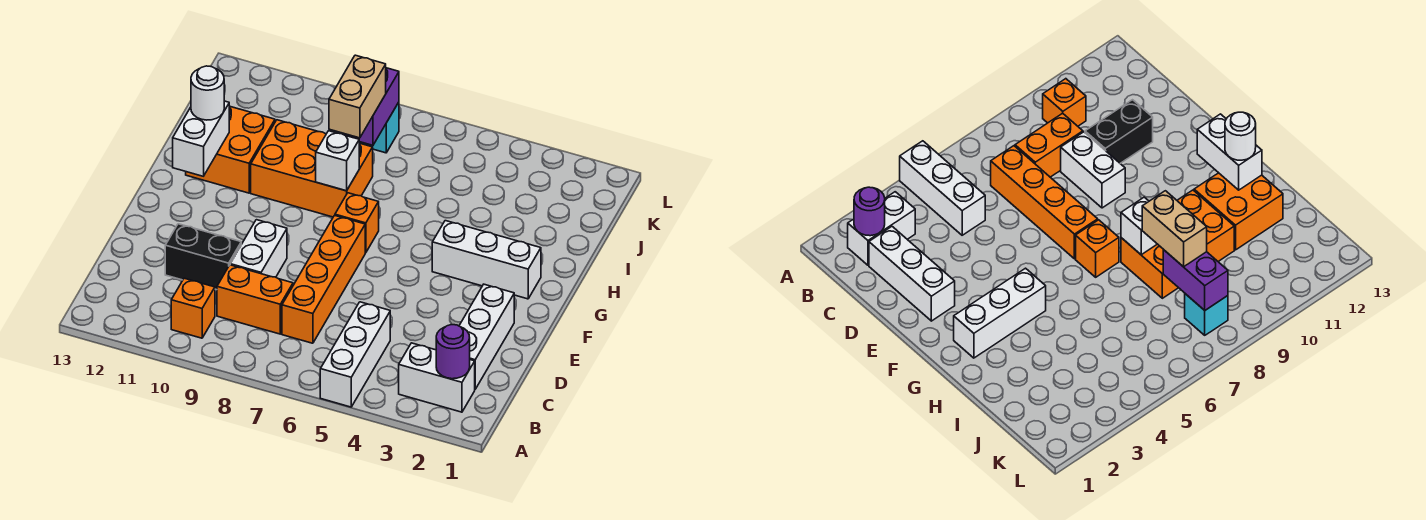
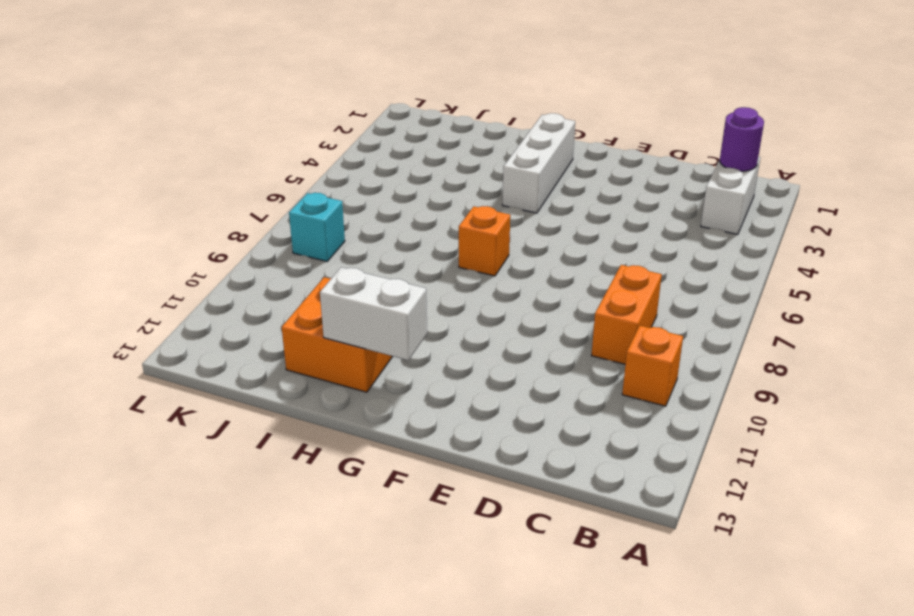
none -> white 1x3 brick [320,302,390,407]
none -> white 1x3 brick [459,284,514,389]
none -> orange 1x4 brick [282,215,365,343]

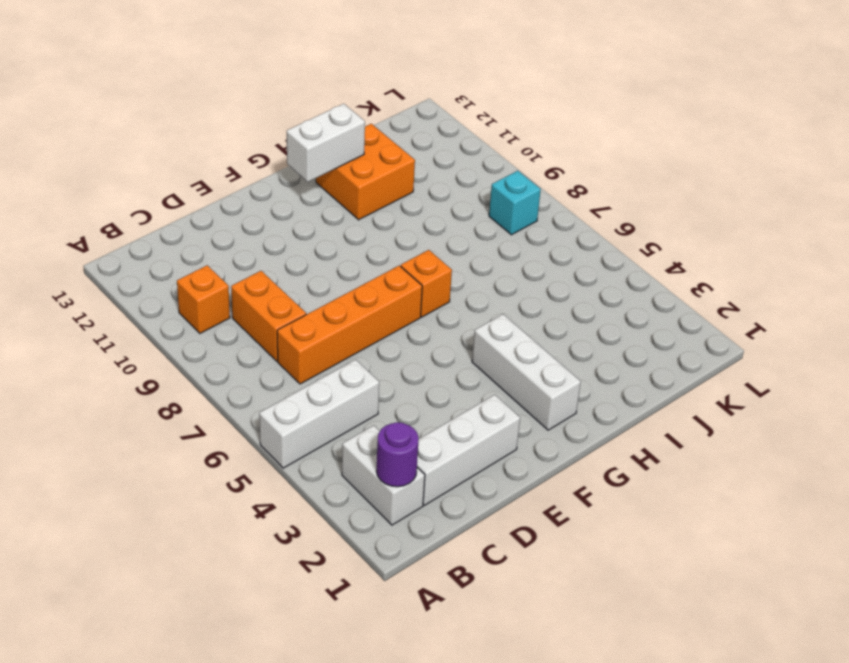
none -> white 1x2 brick [230,220,287,277]
none -> black 1x2 brick [165,224,241,290]
none -> orange 2x3 brick [251,120,373,217]

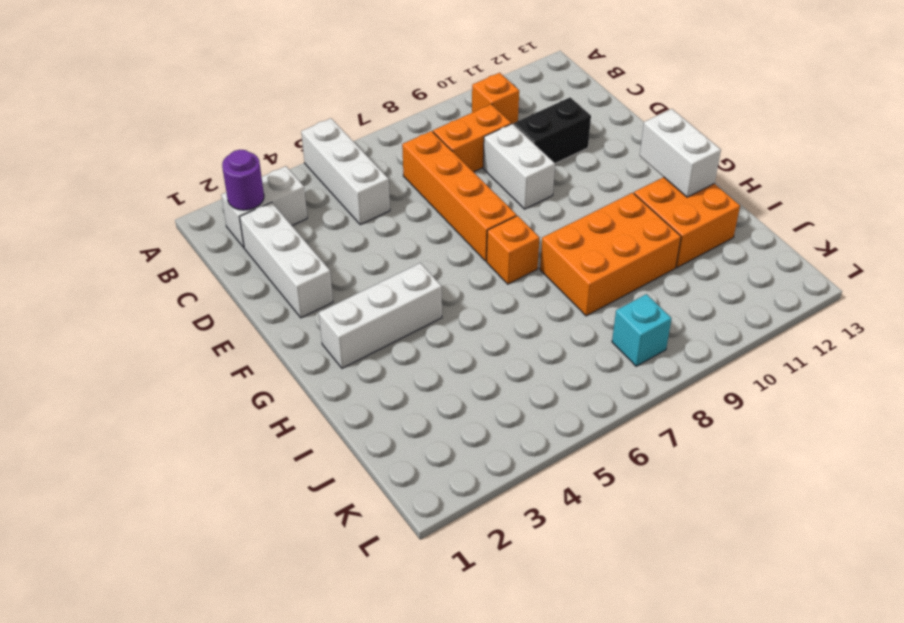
none -> white 1x1 brick [316,131,359,191]
none -> purple 1x2 brick [342,68,399,145]
none -> white 1x1 round brick [191,66,224,120]

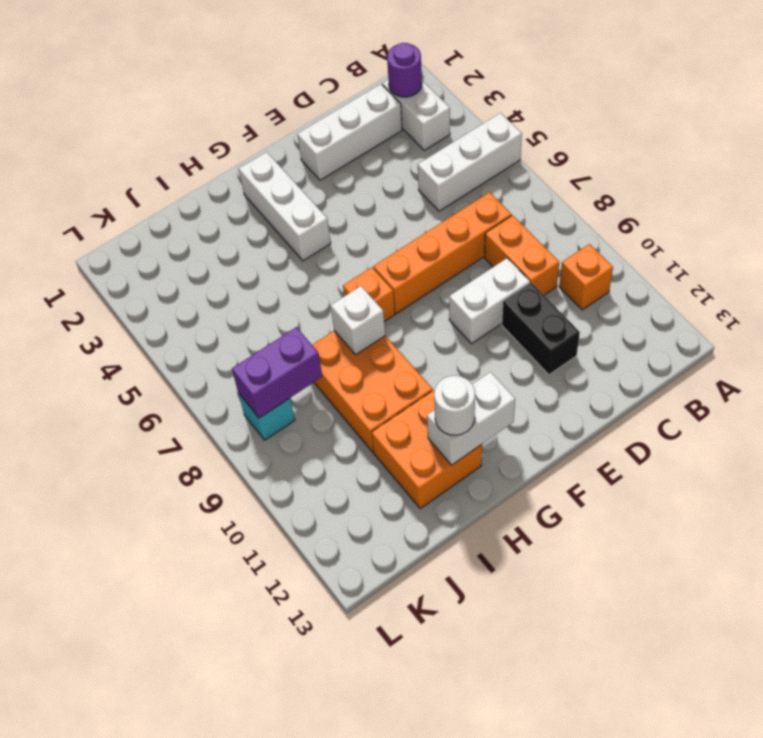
none -> tan 1x2 brick [329,55,386,138]

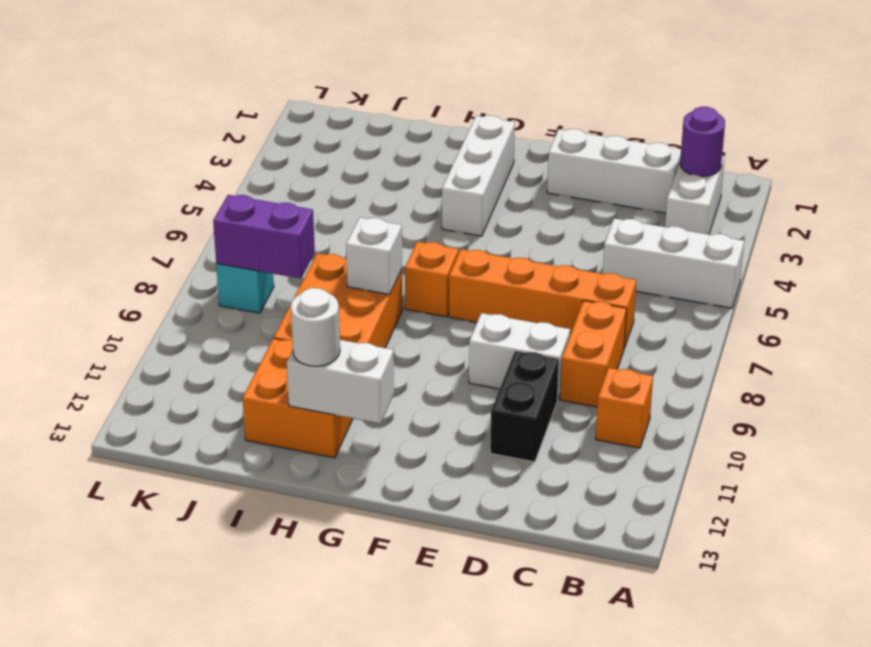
none -> tan 1x2 brick [329,55,386,138]

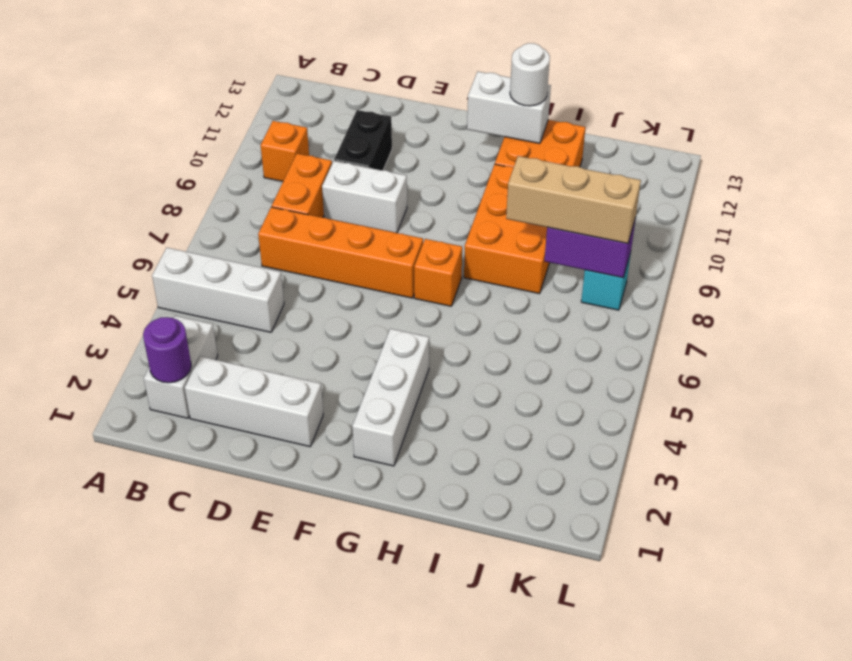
tan 1x3 brick [506,156,641,244] -> tan 1x2 brick [329,55,386,138]
none -> white 1x1 brick [316,131,359,191]

